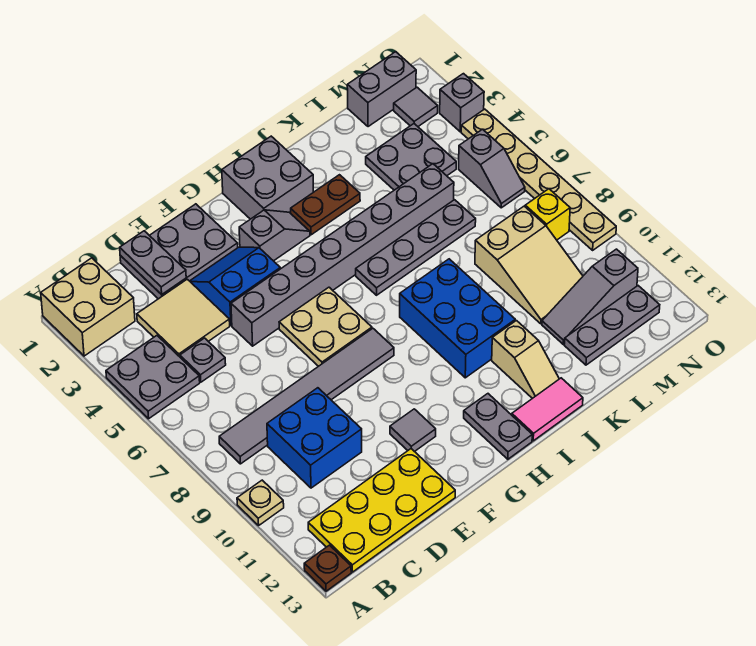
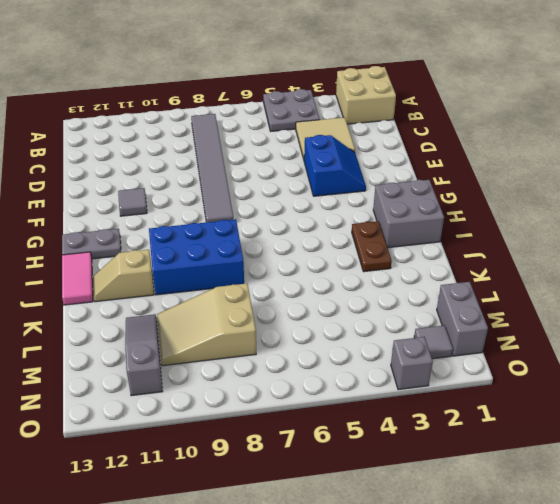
none -> tan 1x1 plate [237,480,284,525]
none -> brown 1x1 plate [304,545,351,591]
none -> yellow 2x4 plate [308,449,455,572]
none -> grey 1x1 plate [180,338,226,382]

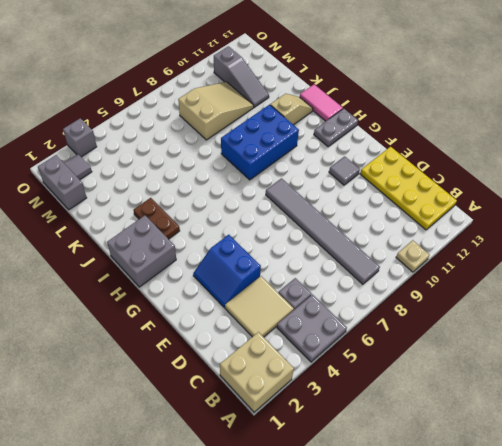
none -> brown 1x1 plate [304,545,351,591]
none -> blue 2x2 brick [267,388,362,488]
none -> grey 2x3 plate [120,204,238,299]
none -> grey 1x8 brick [231,164,454,346]

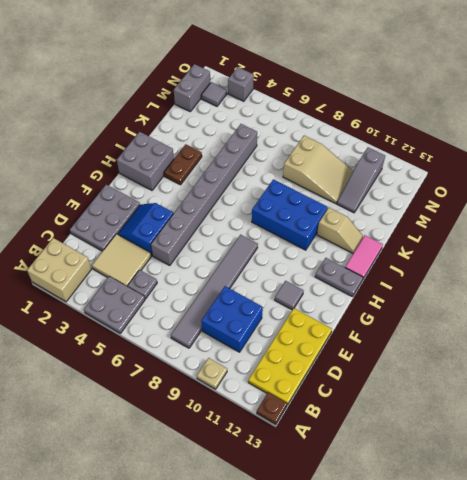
none -> tan 2x2 plate [279,287,372,366]
none -> grey 1x2 slope [239,210,310,261]
none -> grey 1x4 plate [356,200,476,295]
none -> grey 2x2 plate [366,124,456,190]

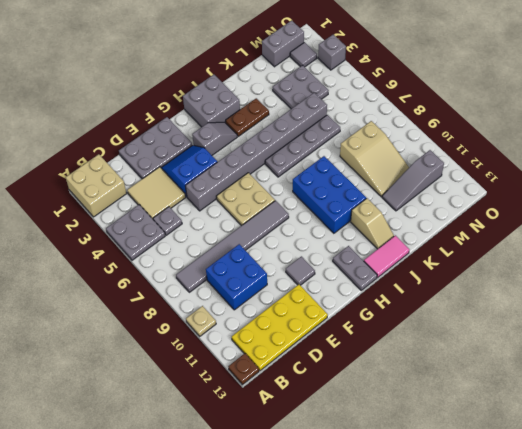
none -> grey 1x3 plate [564,286,660,365]
none -> grey 1x2 slope [459,129,525,208]
none -> yellow 1x1 brick [525,189,570,240]
none -> tan 1x6 plate [461,109,616,250]

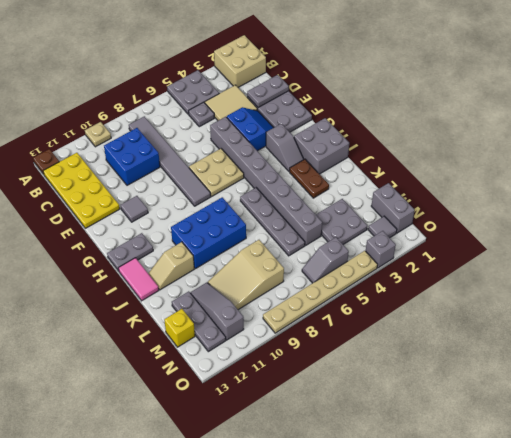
yellow 1x1 brick [164,309,195,347] -> yellow 1x1 brick moved to [525,189,570,240]

